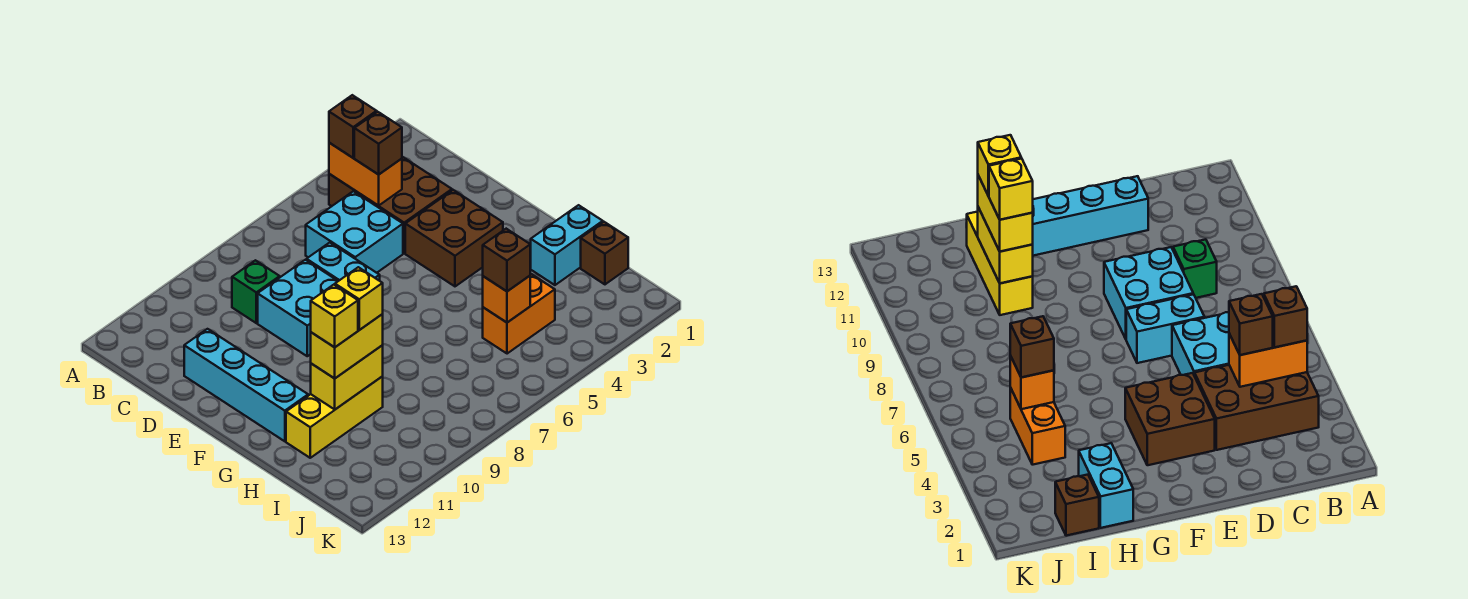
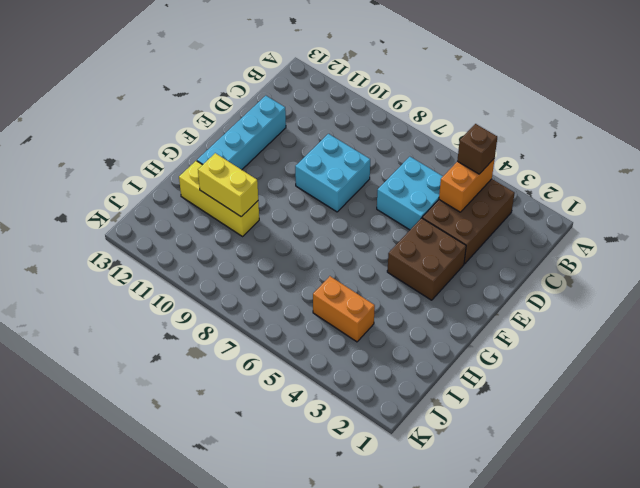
none -> green 1x1 brick [232,260,280,323]
none -> cyan 1x2 brick [307,243,380,281]
none -> cyan 1x2 brick [530,205,603,285]

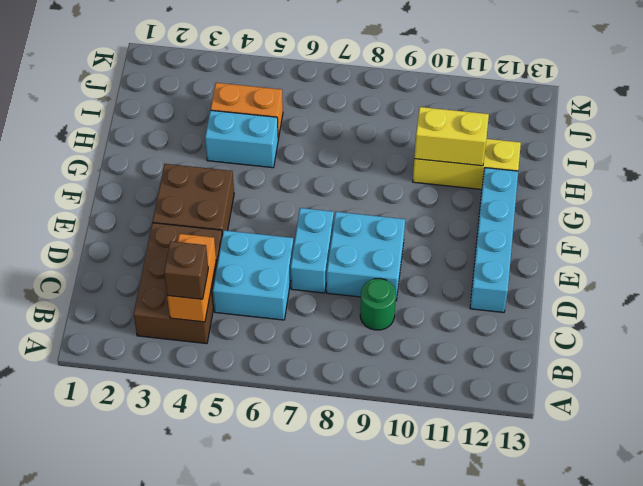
green 1x1 round brick [360,279,396,330] -> green 1x1 brick [232,260,280,323]
cyan 1x2 brick [205,110,278,168] -> cyan 1x2 brick moved to [530,205,603,285]
none -> brown 1x1 brick [581,222,628,284]
none -> orange 1x1 brick [483,276,530,322]
none -> brown 1x1 brick [354,112,402,175]

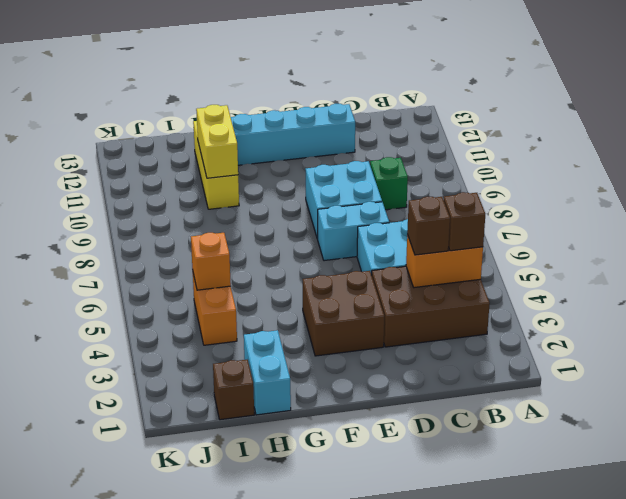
none -> yellow 1x2 brick [311,314,383,378]
none -> brown 1x1 brick [483,229,530,291]
none -> yellow 1x1 brick [335,267,383,330]

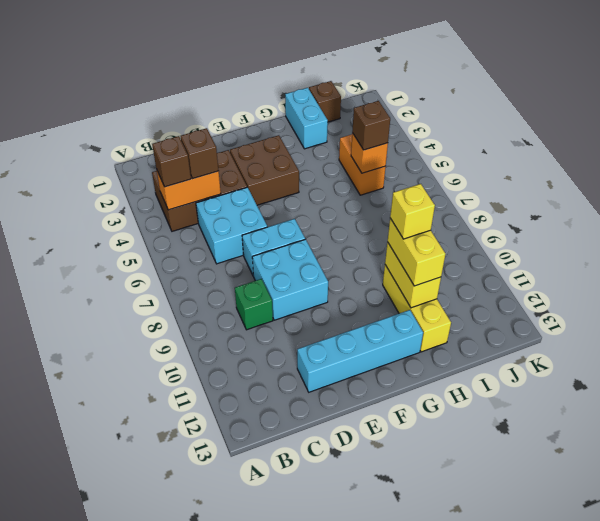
none -> yellow 1x1 brick [311,285,358,347]

